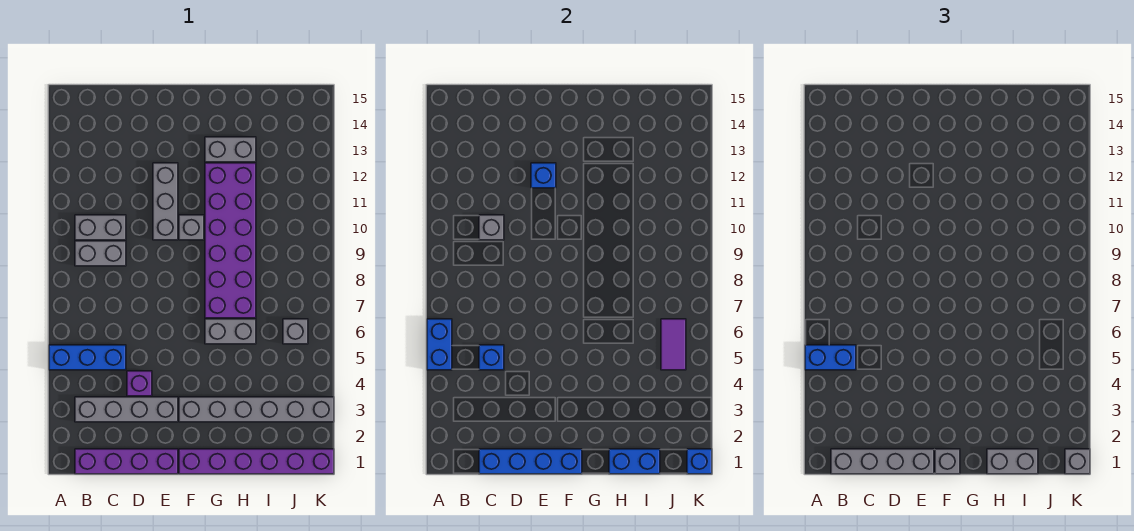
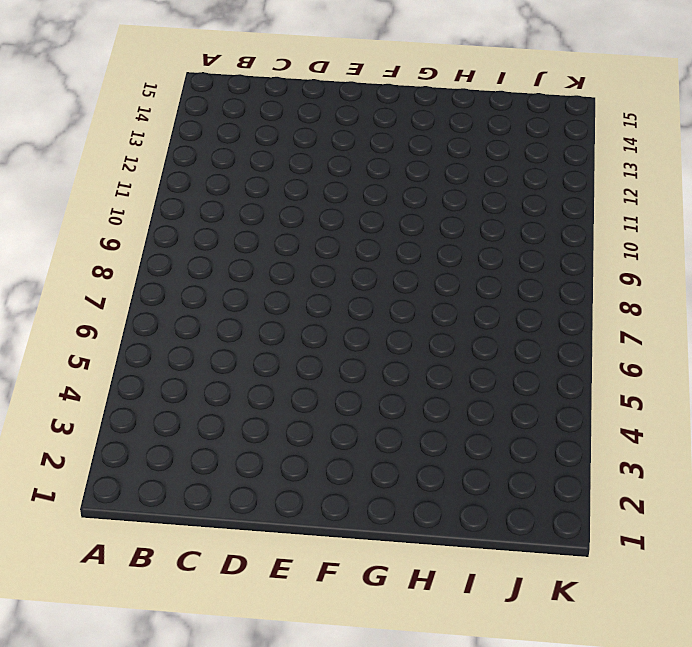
none -> blue 1x3 brick [49,345,126,370]
none -> purple 1x4 brick [75,449,178,474]
none -> grey 1x4 brick [75,397,178,422]

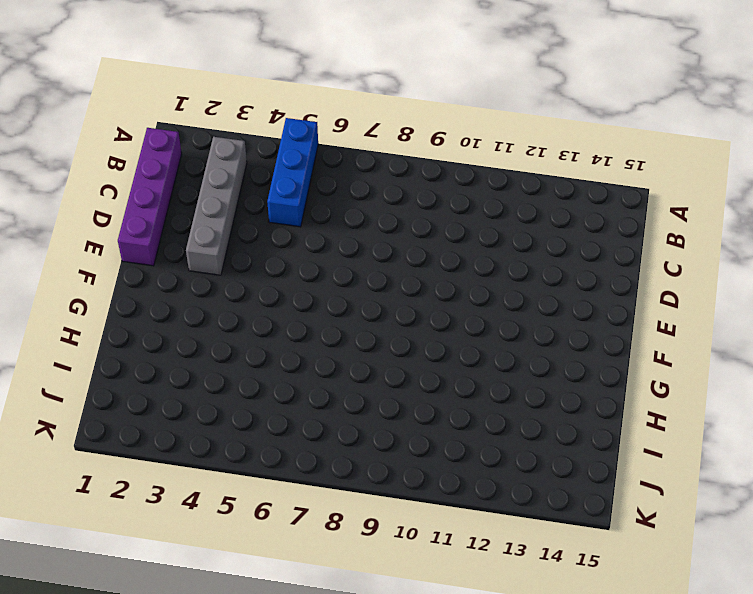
none -> grey 1x2 brick [75,241,126,266]
none -> grey 1x2 brick [75,215,126,240]
none -> purple 1x1 brick [127,371,152,396]

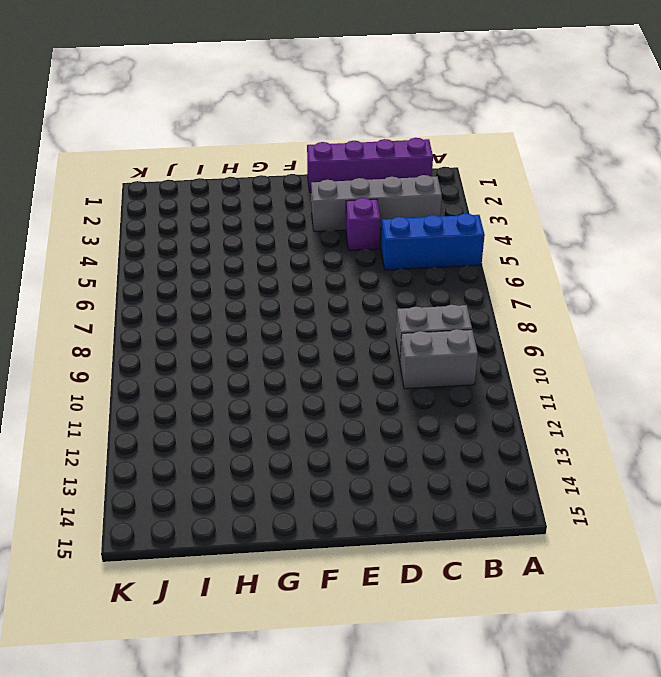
none -> grey 1x3 brick [153,163,178,240]
none -> purple 1x6 brick [179,449,334,474]
none -> grey 1x6 brick [179,397,334,422]

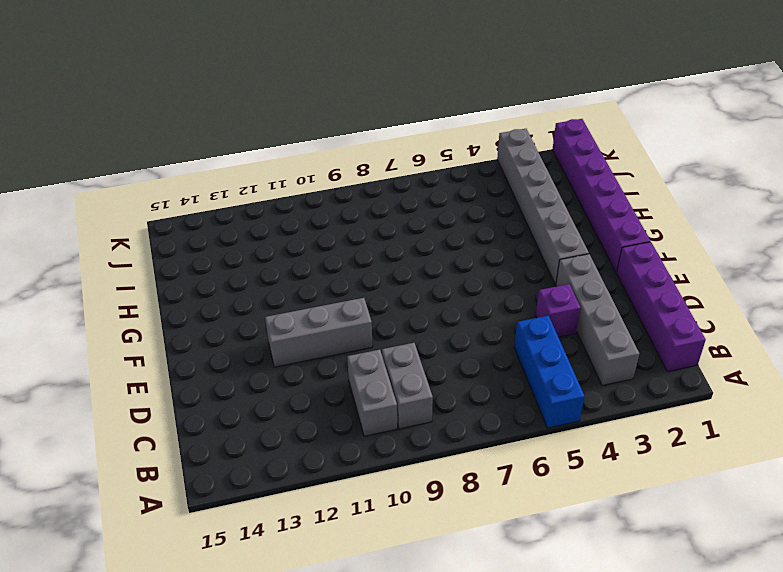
none -> grey 1x1 brick [179,215,204,240]
none -> grey 1x2 brick [205,319,256,344]
none -> purple 2x6 brick [205,163,256,318]

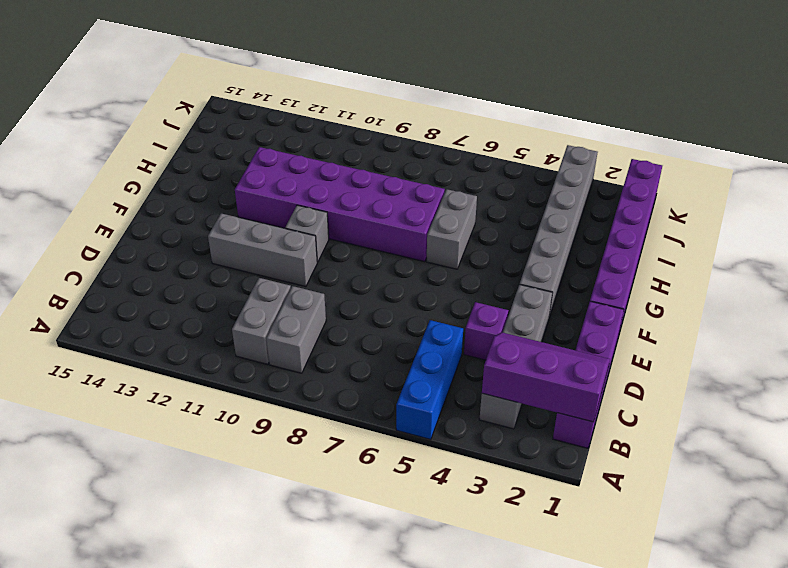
purple 2x3 slope [482,332,610,422] -> blue 1x4 brick [479,449,582,474]
none -> grey 1x2 brick [205,137,256,162]
none -> grey 1x1 brick [283,319,308,344]
none -> blue 1x2 brick [427,319,452,370]

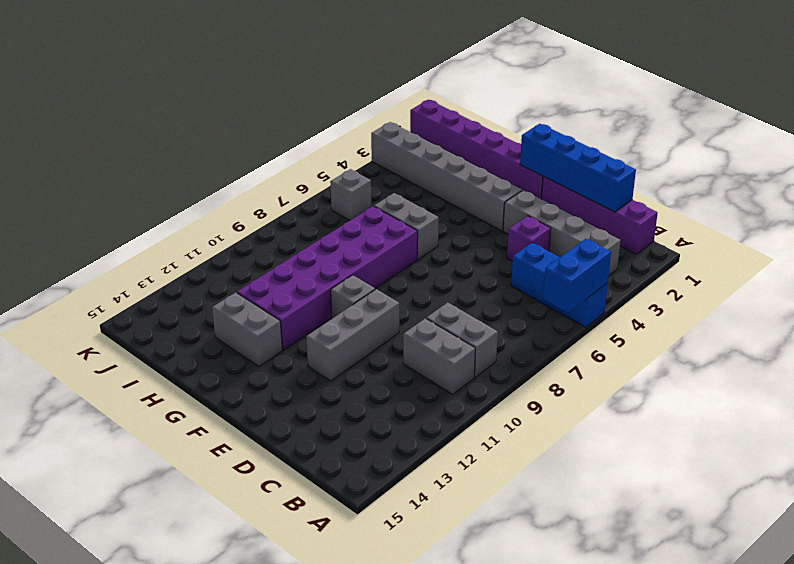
none -> blue 1x1 brick [479,345,504,370]
none -> grey 1x1 brick [479,215,504,240]
none -> blue 1x1 brick [531,163,556,188]

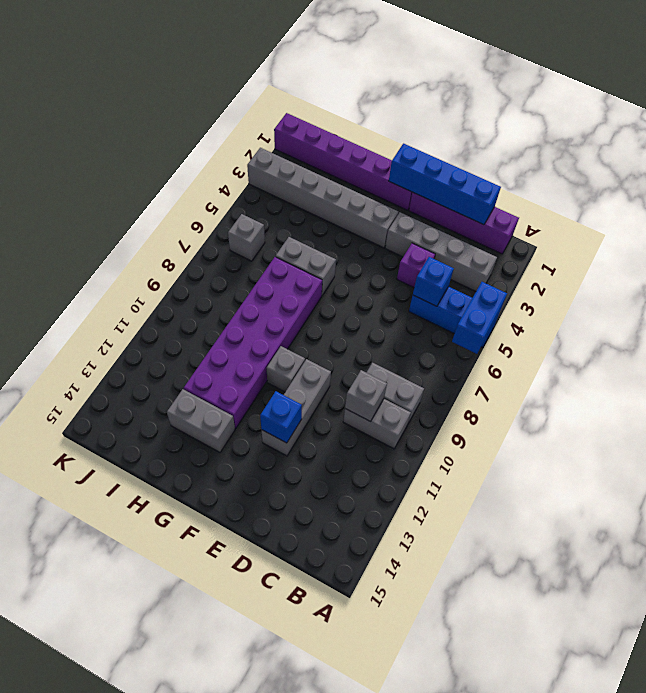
none -> blue 1x2 brick [609,449,660,474]
none -> purple 1x2 tile [661,319,686,370]
none -> blue 1x1 brick [687,449,712,474]

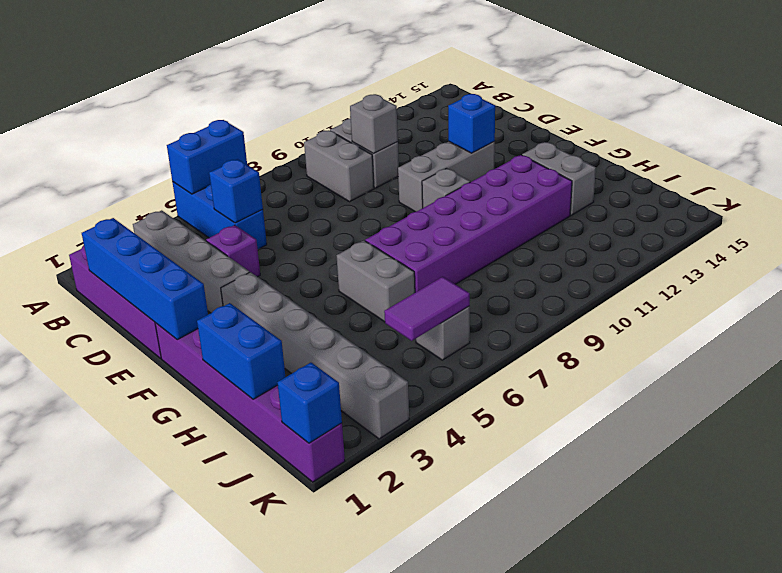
none -> blue 1x2 brick [805,345,856,370]
none -> grey 1x4 brick [831,449,934,474]
none -> grey 1x1 brick [935,449,960,474]

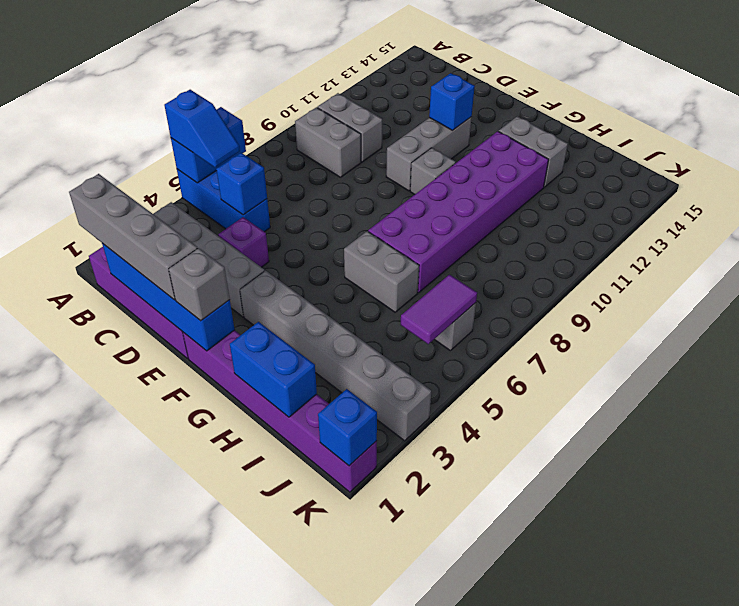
blue 1x2 slope [164,90,240,167] -> blue 1x2 brick [805,345,856,370]
none -> grey 1x1 brick [479,215,504,240]
none -> grey 1x2 brick [987,449,1038,474]
none -> grey 1x1 brick [1065,449,1090,474]

